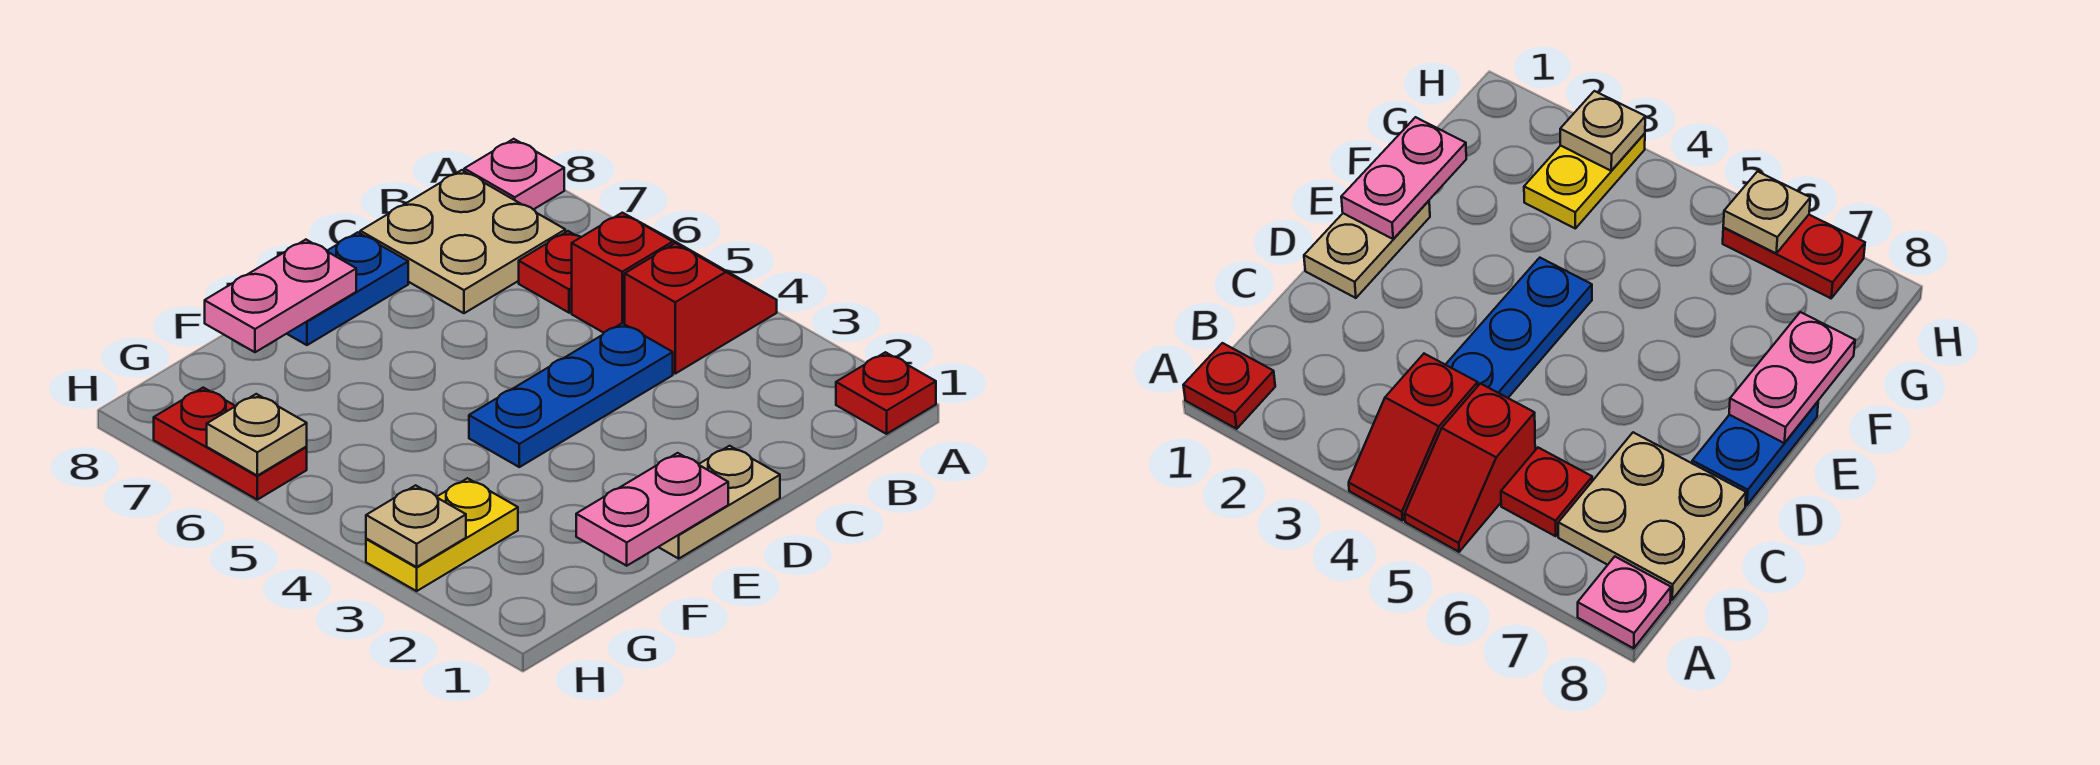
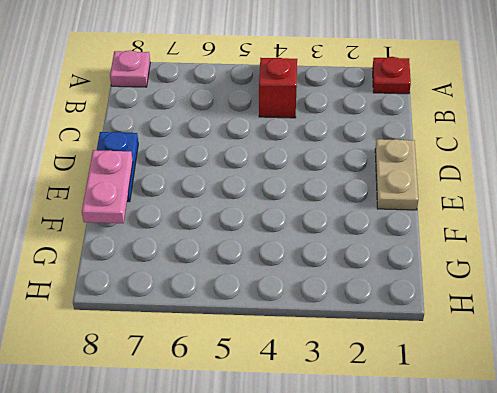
none -> red 1x2 slope [572,213,710,333]
none -> red 1x1 plate [519,231,581,313]
none -> tan 2x2 plate [360,170,565,313]

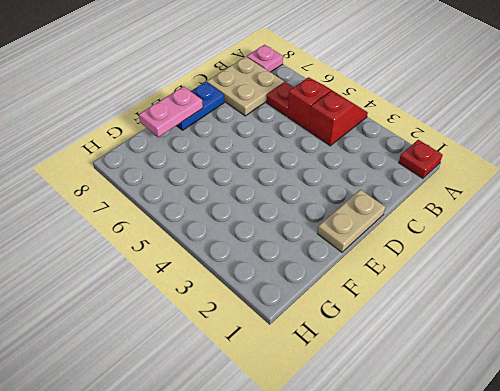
none -> blue 1x3 plate [469,323,673,467]
none -> yellow 1x2 plate [366,478,518,591]
none -> red 1x2 plate [154,388,307,500]

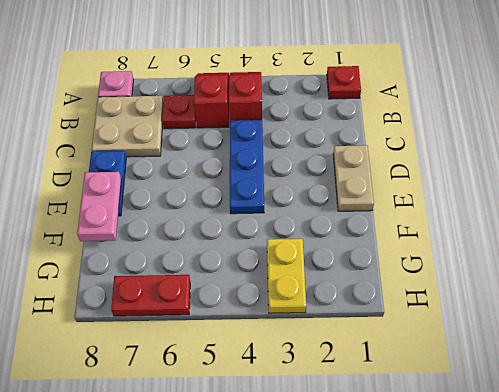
none -> pink 1x2 plate [576,453,728,566]
none -> tan 1x1 plate [366,485,466,567]
none -> tan 1x1 plate [207,394,307,476]

